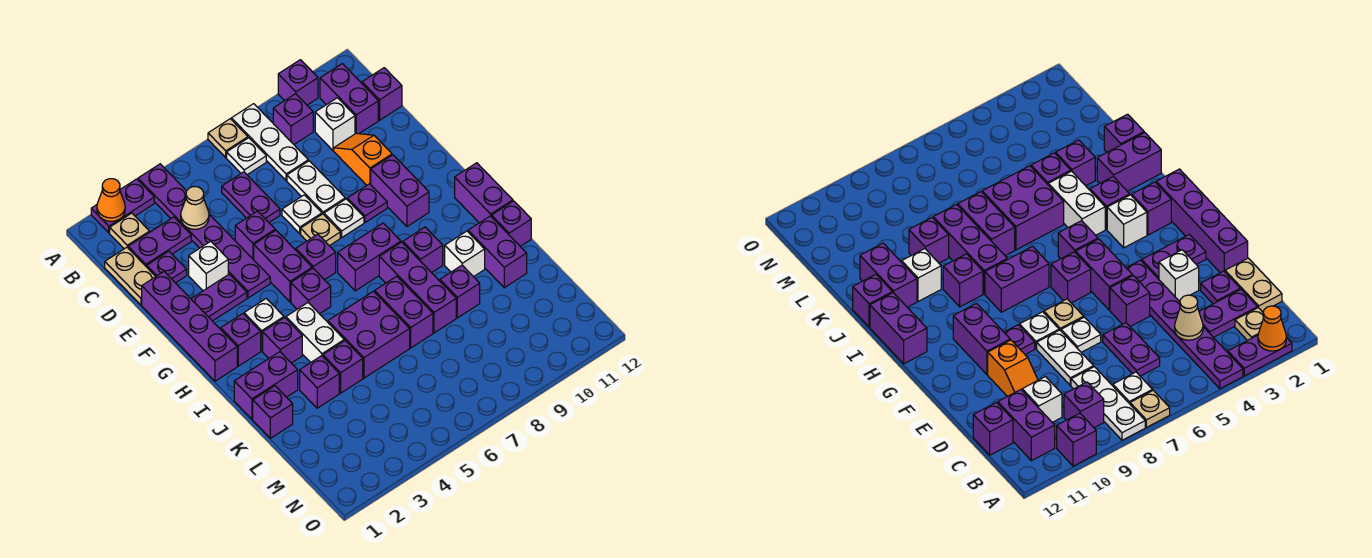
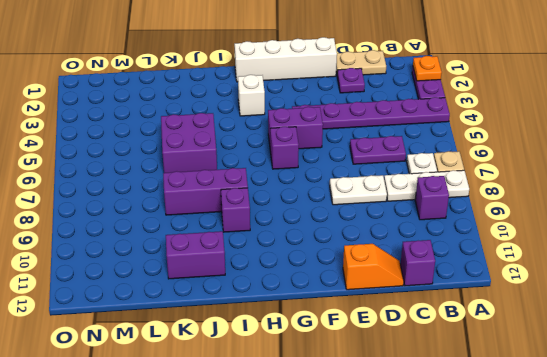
orange 1x1 plate [413,56,442,81] -> orange 1x1 cone [97,179,125,221]
orange 1x2 slope [343,244,404,290] -> orange 1x2 slope moved to [334,133,392,185]
white 1x4 brick [234,37,337,82] -> purple 1x4 brick [142,272,237,381]
none -> purple 1x1 brick [278,60,318,105]
none -> tan 1x1 plate [110,213,150,249]
none -> purple 1x2 brick [320,64,378,134]
none -> purple 1x2 plate [128,217,191,267]

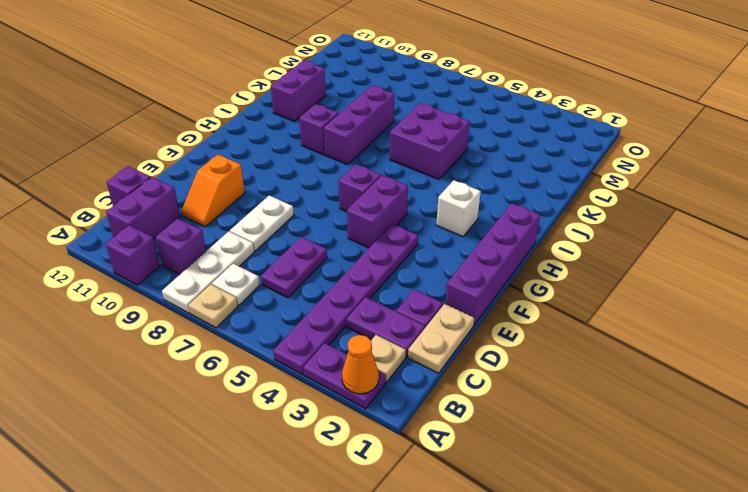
none -> white 1x1 brick [315,98,355,150]
none -> white 1x1 brick [189,241,228,291]
none -> purple 1x1 brick [235,211,275,260]
none -> white 1x1 plate [282,195,322,234]

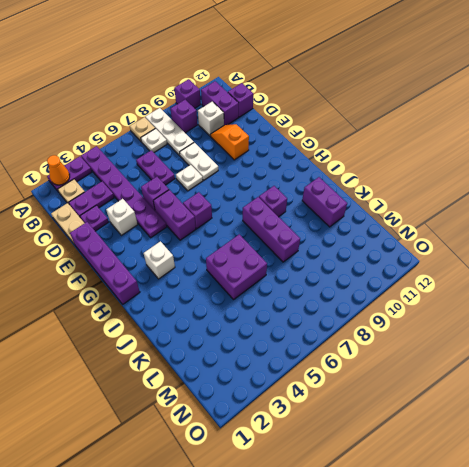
none -> purple 1x2 plate [191,274,247,321]
none -> tan 1x1 plate [301,214,340,246]
none -> white 1x1 plate [324,199,364,237]
none -> purple 1x1 plate [347,184,387,222]

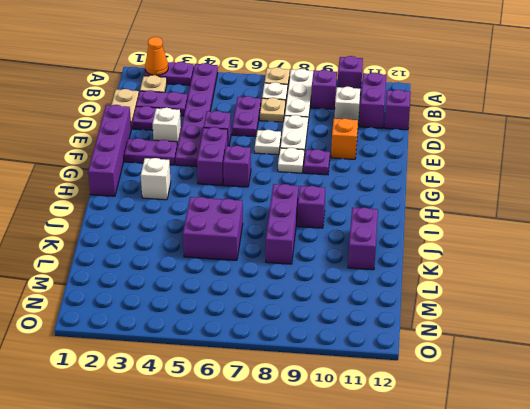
tan 1x1 plate [260,98,285,122] -> tan 1x1 plate moved to [301,214,340,246]
none -> purple 1x2 brick [371,155,429,226]
none -> purple 1x1 brick [221,314,261,366]
none -> purple 1x1 brick [291,268,331,314]
none -> purple 1x2 brick [338,223,401,291]

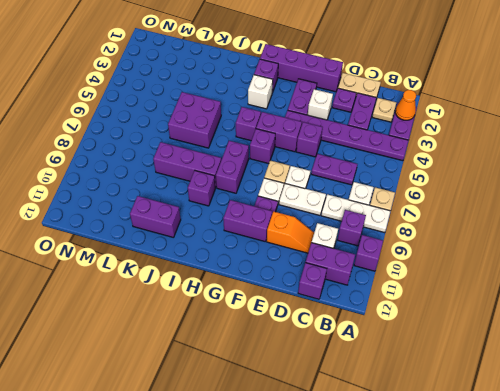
none -> purple 1x2 brick [455,163,513,223]
none -> purple 1x1 brick [263,318,302,363]
none -> white 1x2 brick [286,303,344,362]
none -> purple 1x2 brick [234,352,298,419]

